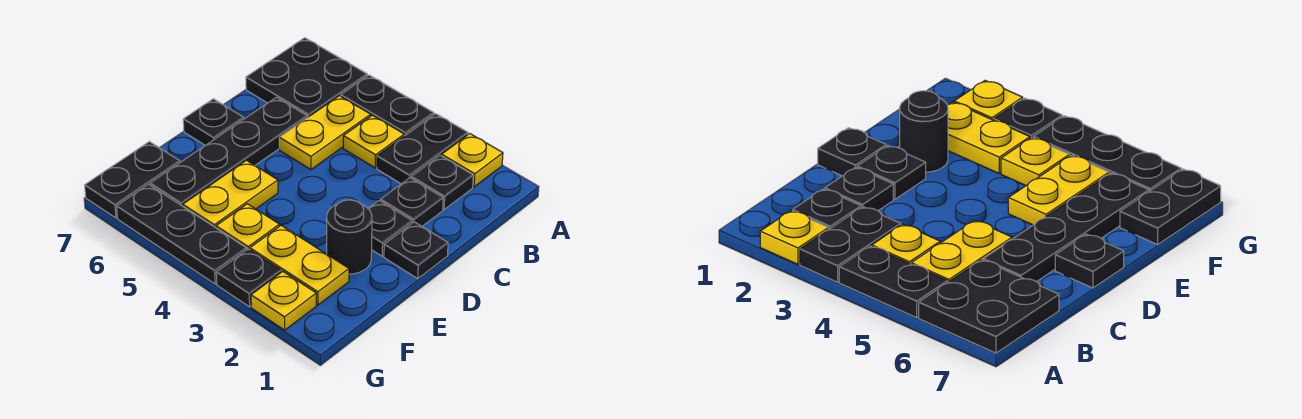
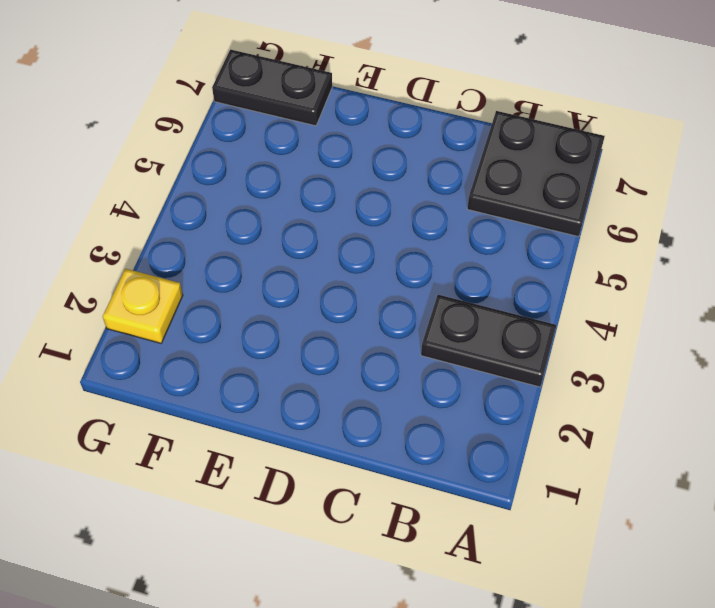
none -> yellow 1x1 plate [442,134,503,187]
none -> black 1x2 plate [341,75,434,136]
none -> black 1x1 plate [411,155,473,210]

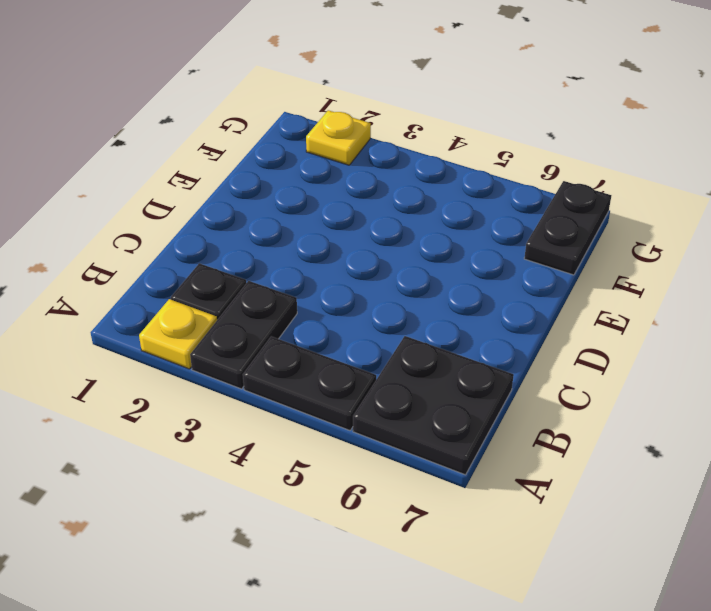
none -> yellow 1x1 plate [343,115,404,168]
none -> yellow 1x2 plate [279,96,371,170]
none -> black 1x1 plate [381,178,443,226]

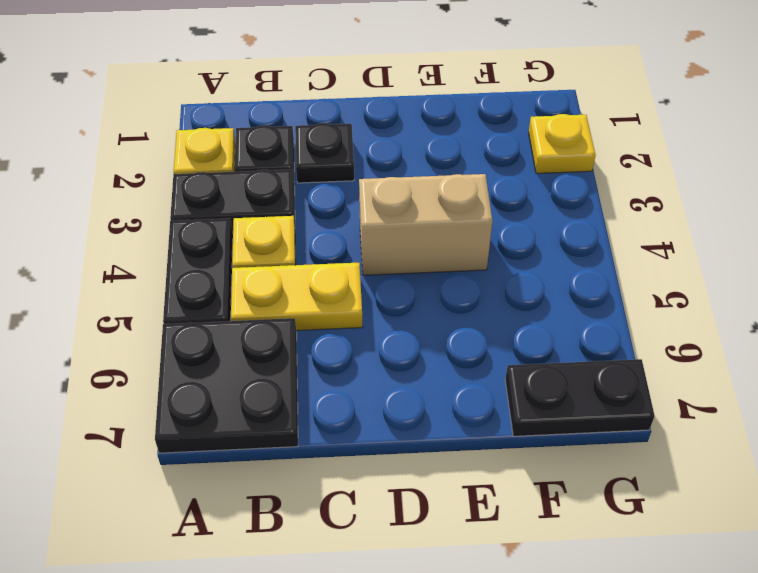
tan 1x2 brick [359,174,493,275] -> none
none -> black 1x4 plate [150,97,307,206]
none -> black 1x1 plate [384,222,448,279]
none -> black 1x1 plate [368,201,412,256]

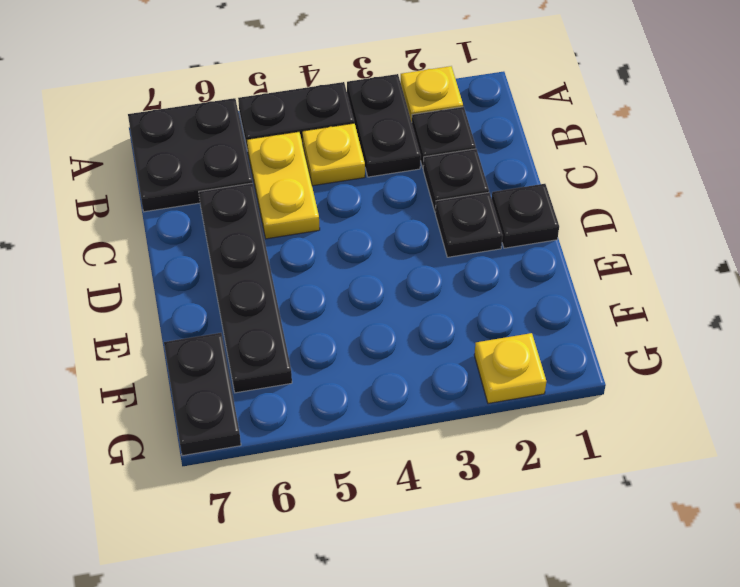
none -> black 1x1 plate [183,99,244,145]
none -> black 1x1 round brick [327,200,372,274]
none -> yellow 1x2 plate [183,160,278,228]

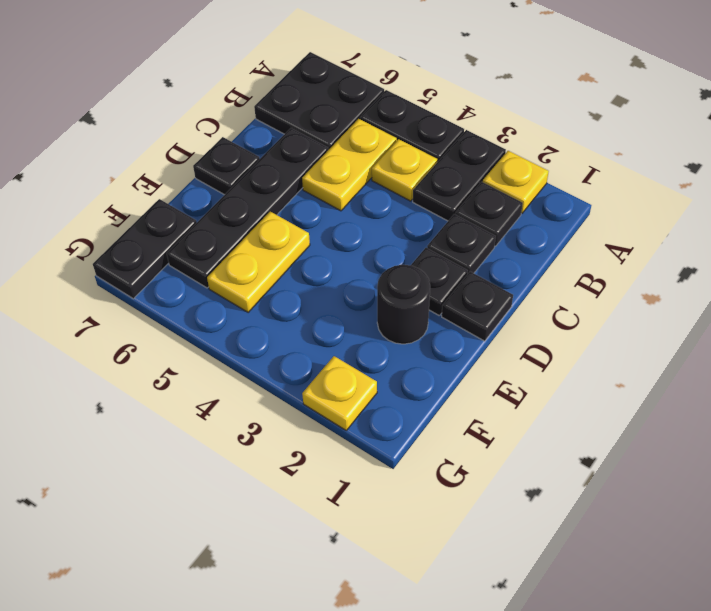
none -> yellow 1x2 plate [250,225,349,305]
none -> yellow 1x1 plate [216,204,279,250]
none -> black 1x1 plate [216,249,281,307]

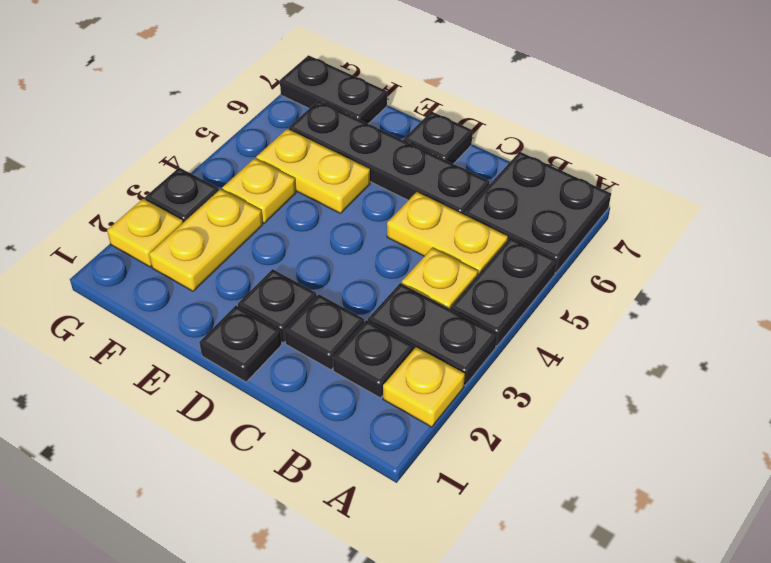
none -> black 1x1 round brick [327,200,372,274]
none -> black 1x3 plate [117,184,247,284]

